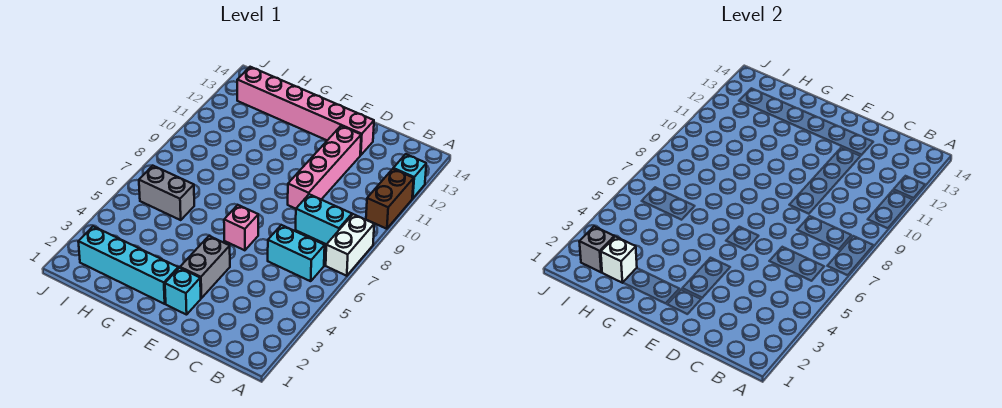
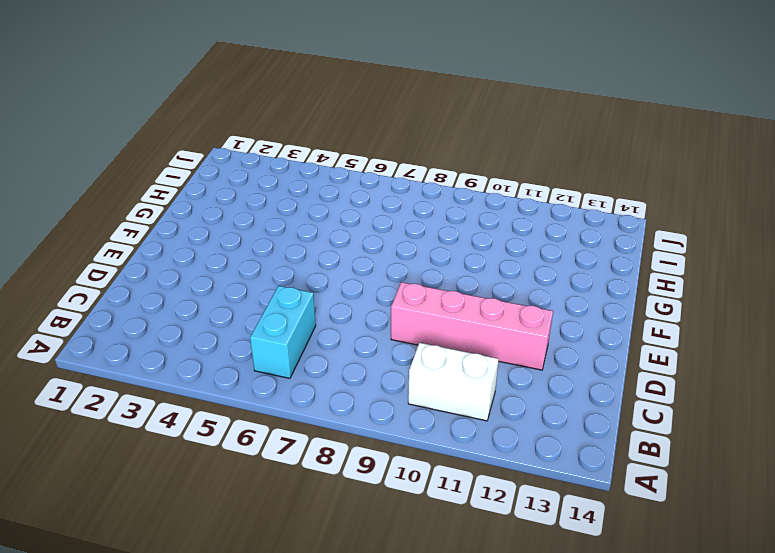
white 1x2 brick [408,343,499,421] -> white 1x2 brick moved to [326,214,374,276]
none -> brown 1x2 brick [366,169,414,229]
none -> cyan 1x1 brick [393,154,426,198]
none -> cyan 1x2 brick [296,194,352,244]

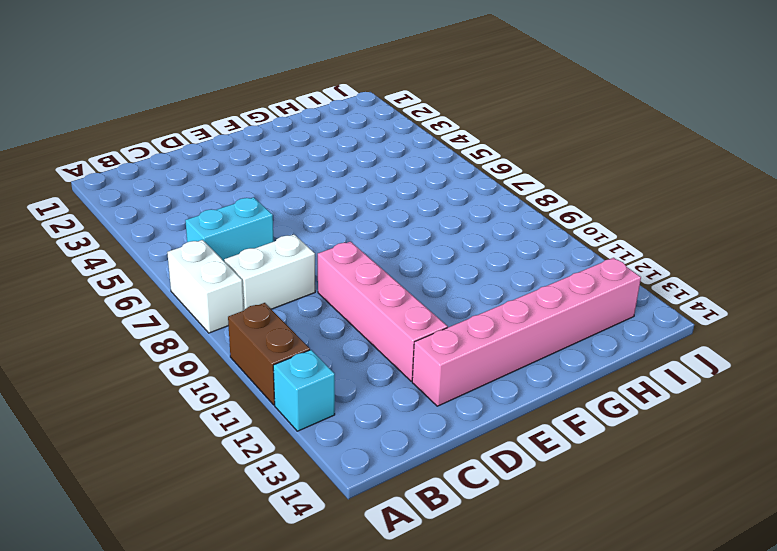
white 1x2 brick [224,235,315,310] -> cyan 1x2 brick [296,194,352,244]
none -> cyan 1x1 brick [165,268,201,315]
none -> grey 1x2 brick [180,236,230,298]
none -> pink 1x1 brick [224,205,258,250]

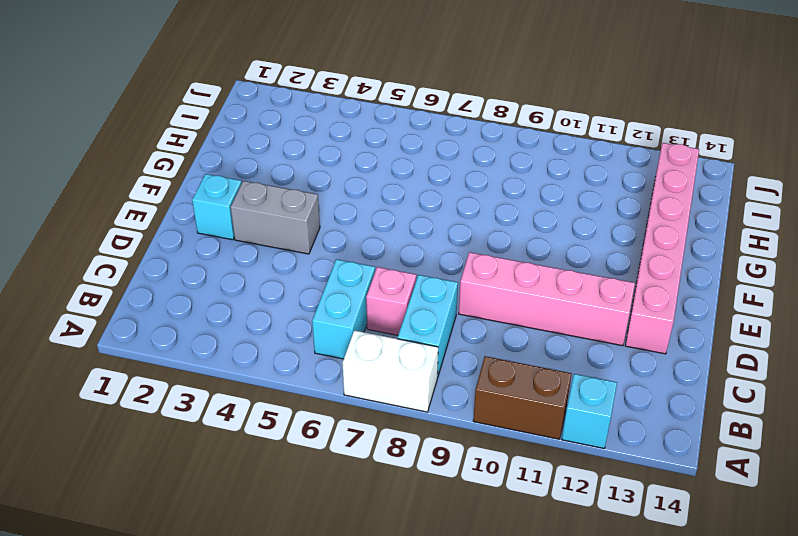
pink 1x1 brick [366,267,416,335] -> pink 1x1 brick moved to [224,205,258,250]
none -> cyan 1x4 brick [78,226,178,304]
none -> grey 1x2 brick [139,166,194,220]
none -> white 1x1 brick [601,237,637,283]

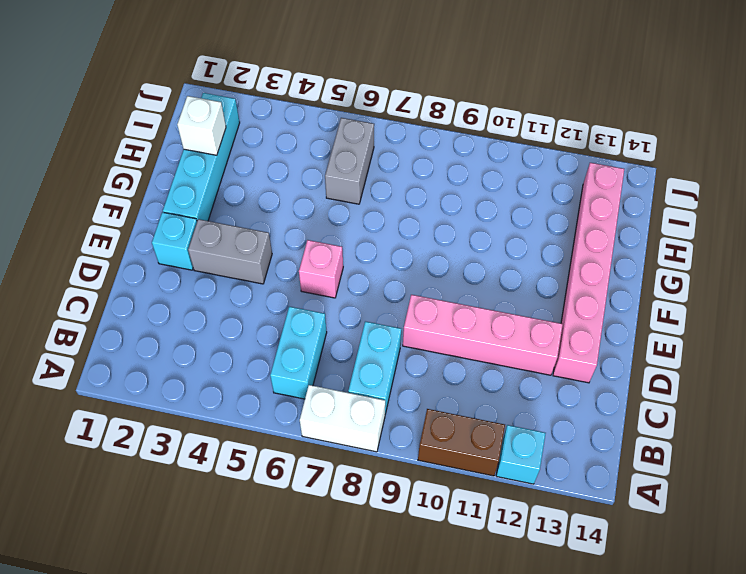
none -> grey 1x1 brick [579,226,614,272]

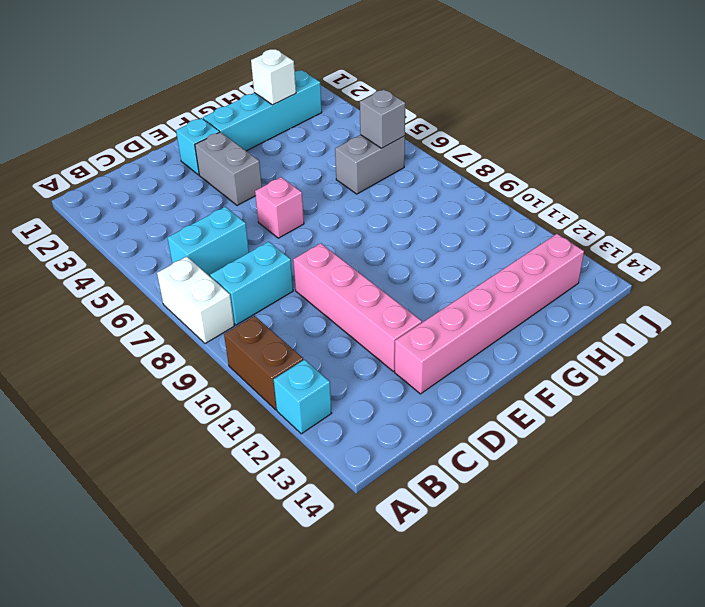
grey 1x1 brick [360,89,405,148] -> grey 1x1 brick moved to [579,226,614,272]

